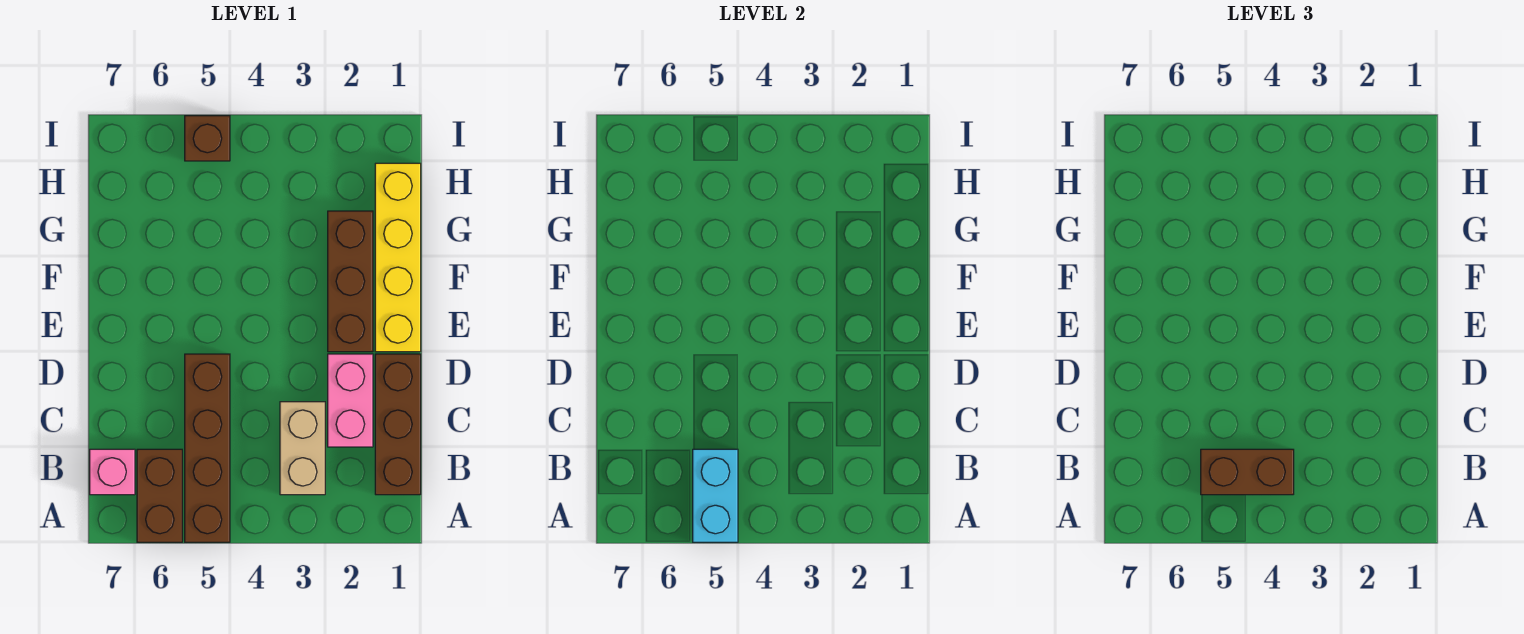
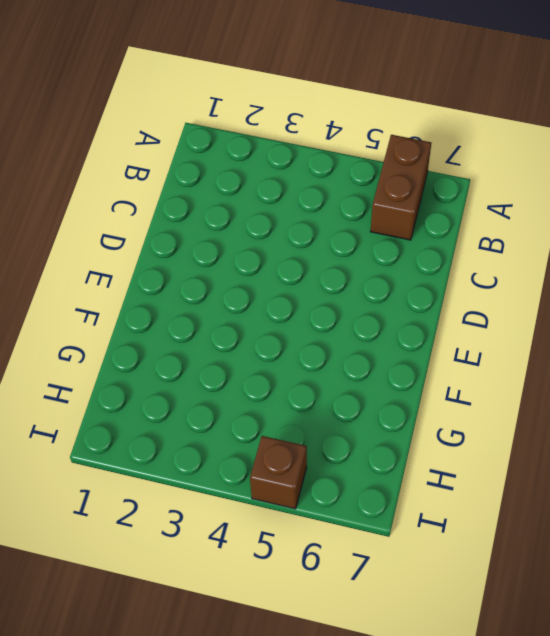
none -> brown 1x4 brick [185,354,230,542]
none -> brown 1x3 brick [375,354,421,495]

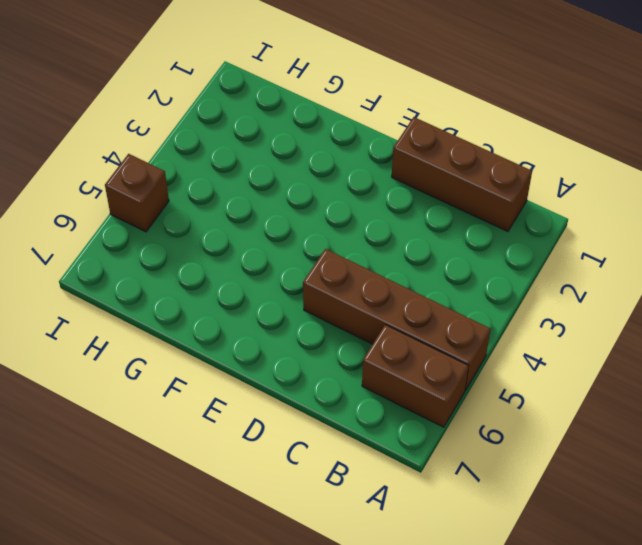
none -> tan 1x2 brick [280,402,325,495]
none -> pink 1x1 brick [90,449,135,495]

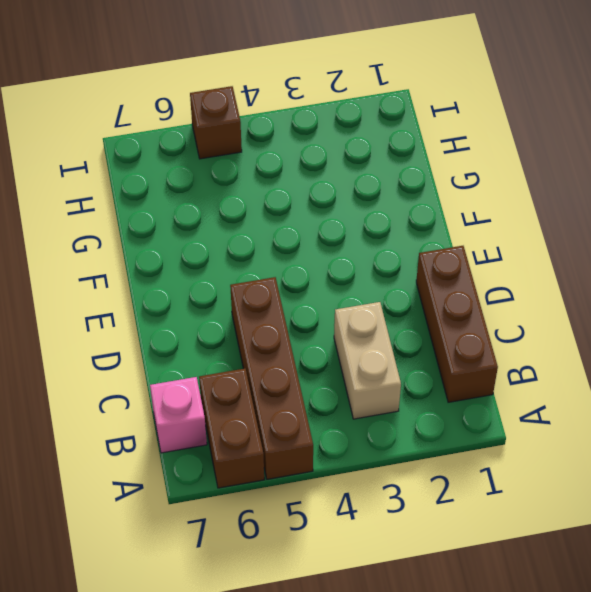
none -> pink 1x2 brick [328,354,373,447]
none -> yellow 1x4 brick [375,163,421,352]

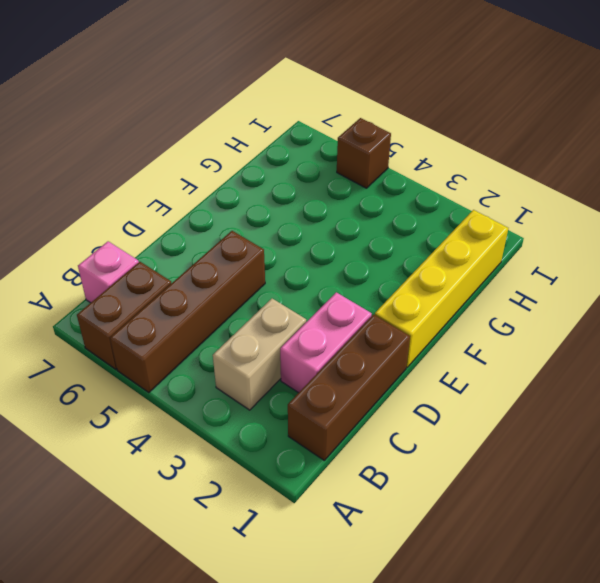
none -> brown 1x3 brick [328,211,373,352]
none -> cyan 1x2 brick [693,449,738,542]

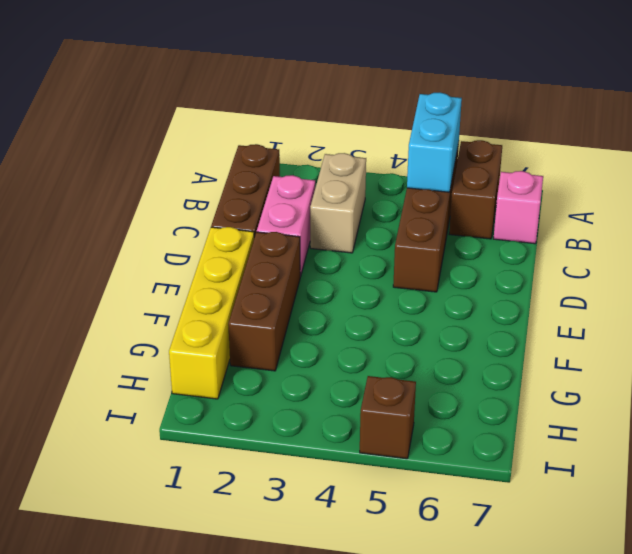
none -> brown 1x2 brick [1201,449,1294,495]

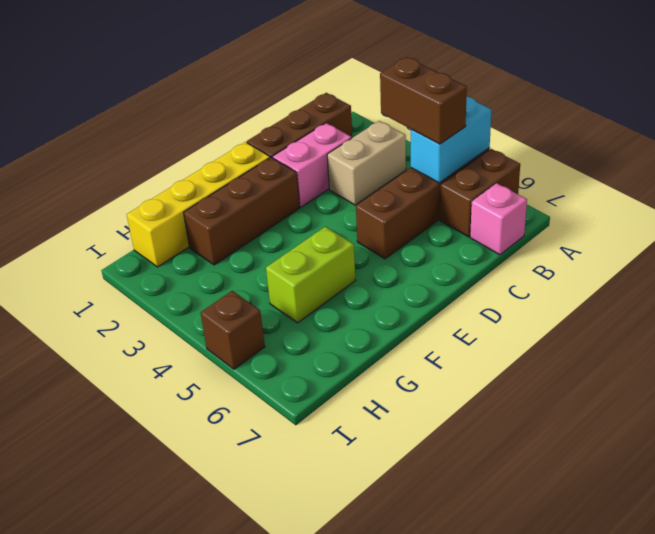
lime 1x2 brick [266,227,356,323] -> none

